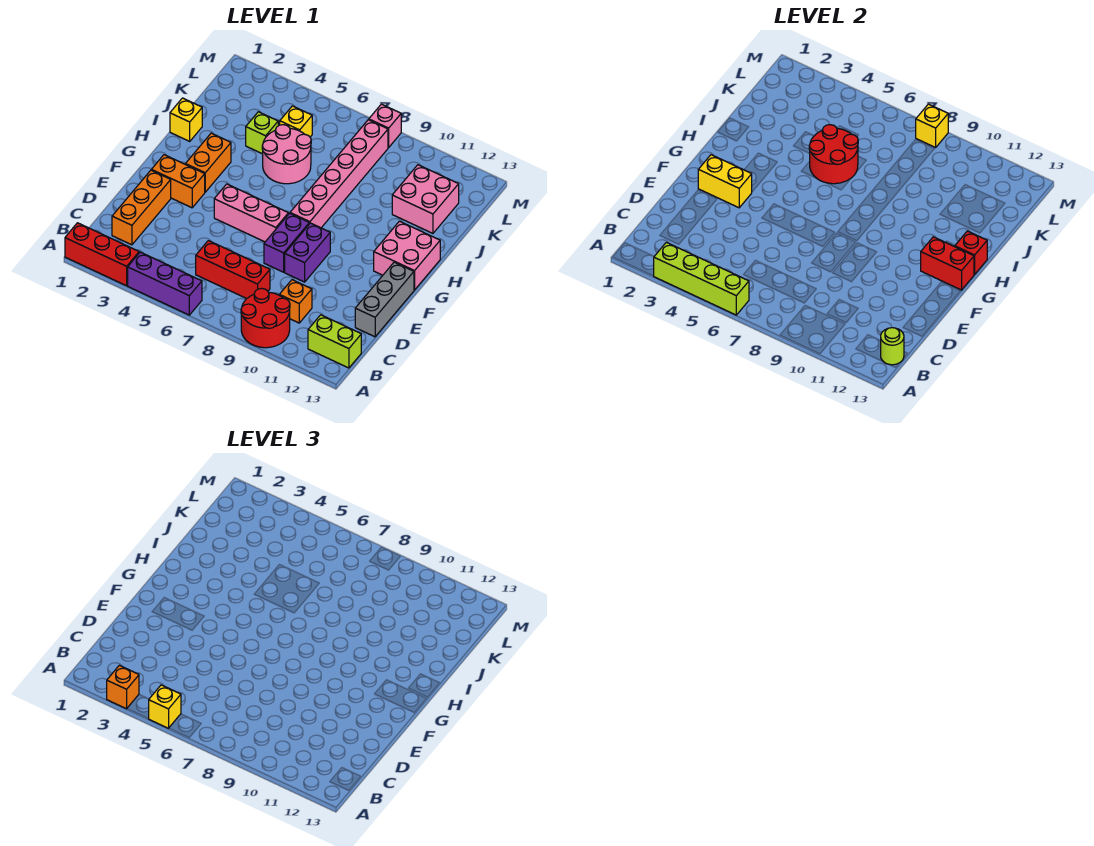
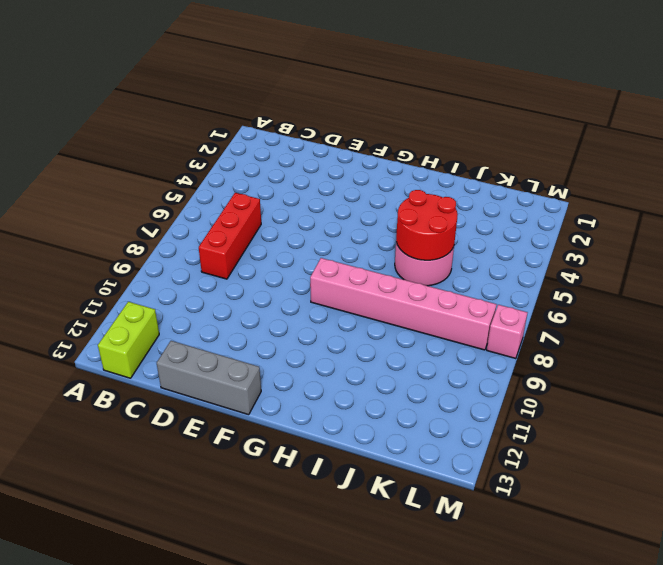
none -> red 1x3 brick [65,223,139,286]
none -> purple 1x3 brick [128,252,202,315]
none -> red 2x2 round brick [241,288,290,348]
none -> orange 1x3 brick [112,170,171,245]

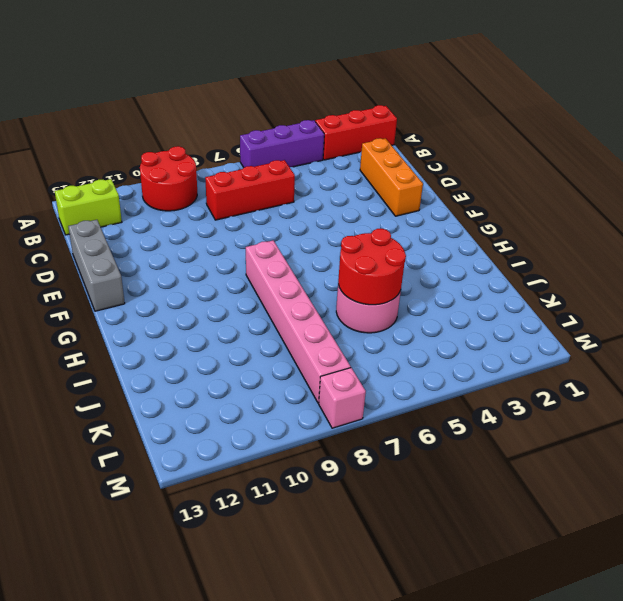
none -> orange 1x1 brick [279,280,312,323]
none -> purple 1x2 brick [264,213,309,272]
none -> purple 1x2 brick [285,223,330,282]
none -> orange 1x2 brick [152,155,205,208]

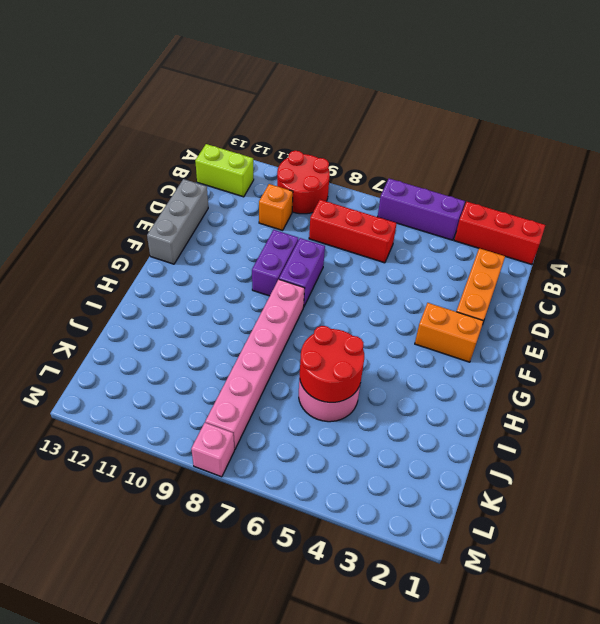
none -> pink 1x3 brick [214,184,288,242]
none -> orange 1x2 brick [185,133,231,192]
none -> pink 2x2 brick [374,221,440,290]
none -> yellow 1x1 brick [170,98,202,141]

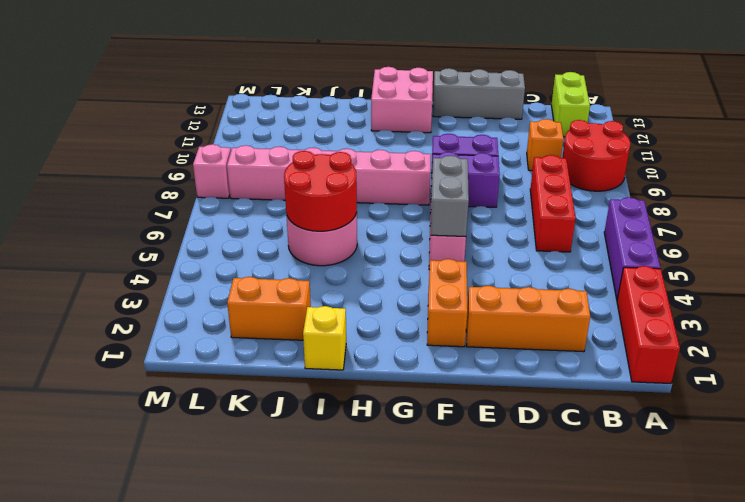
grey 1x2 brick [431,155,469,237] -> none
orange 1x2 brick [227,277,311,340] -> orange 1x2 brick moved to [185,133,231,192]
none -> lime 1x1 brick [246,112,278,154]
none -> pink 2x2 brick [392,165,459,233]
none -> yellow 1x1 brick [280,106,312,137]
none -> lime 1x4 brick [654,242,749,315]

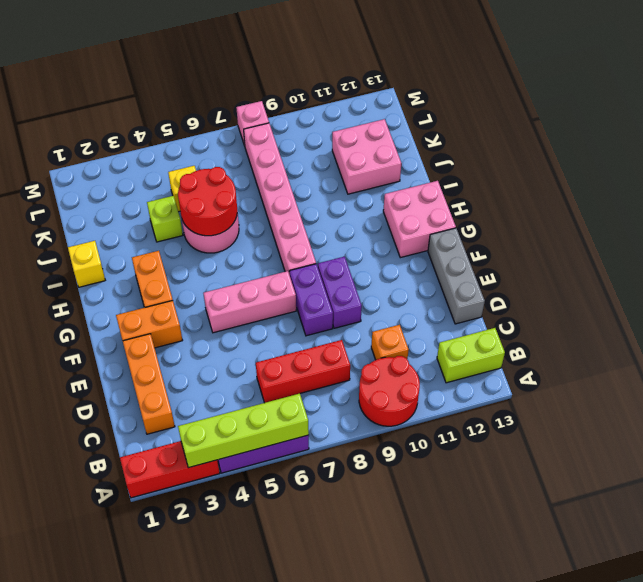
none -> lime 1x1 round brick [881,328,904,365]
none -> yellow 1x2 brick [698,155,752,208]
none -> red 1x2 brick [921,237,974,290]
none -> red 1x1 brick [955,231,987,274]

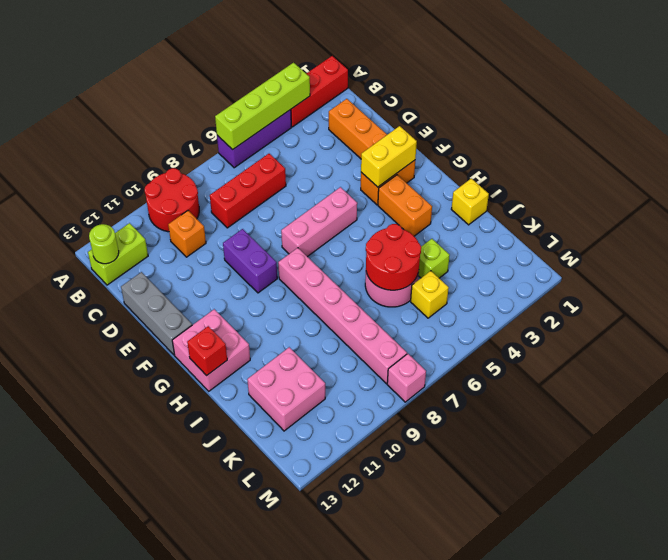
none -> purple 1x2 brick [264,213,309,272]
none -> red 1x2 brick [921,237,974,290]
none -> yellow 1x1 brick [916,104,948,147]
none -> orange 1x1 brick [107,665,139,709]

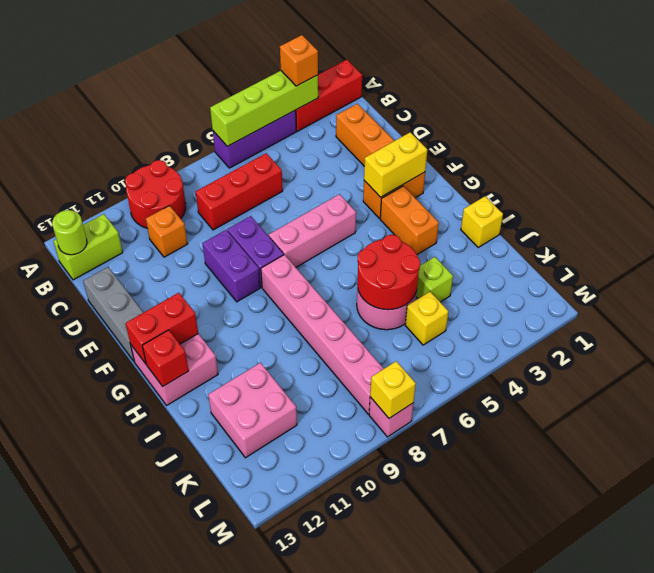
none -> yellow 1x1 brick [149,685,181,728]

